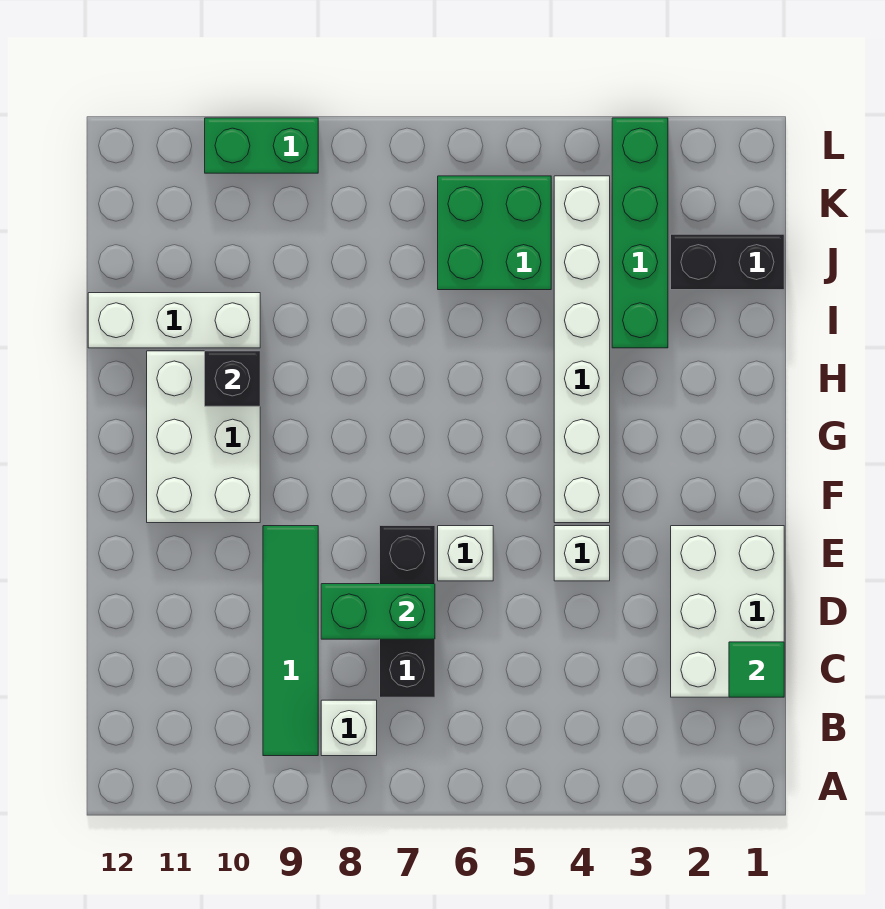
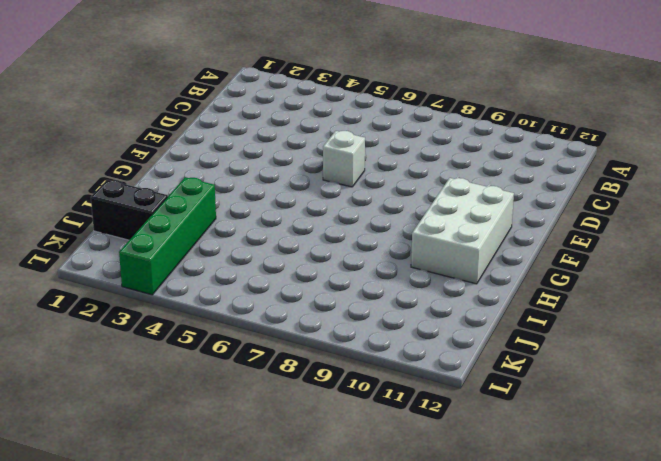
none -> white 1x1 brick [321,700,377,756]
none -> green 1x4 tile [263,526,318,756]
none -> white 2x3 brick [671,526,784,697]

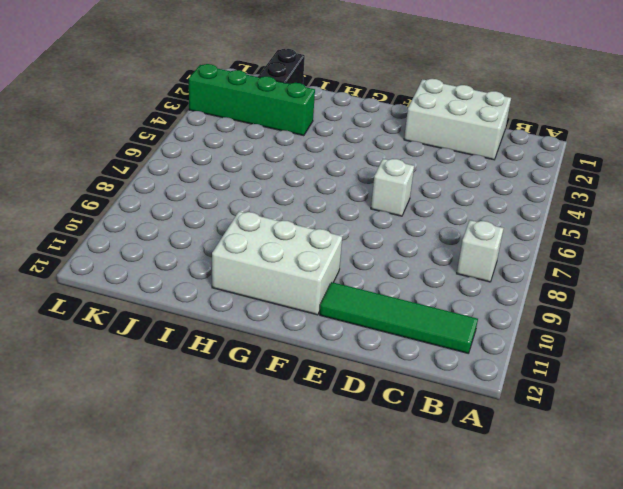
green 1x4 tile [320,282,478,353] -> green 1x4 tile moved to [263,526,318,756]
none -> black 1x3 brick [380,526,435,697]
none -> white 1x1 brick [554,526,610,581]
none -> white 1x6 brick [554,176,610,523]

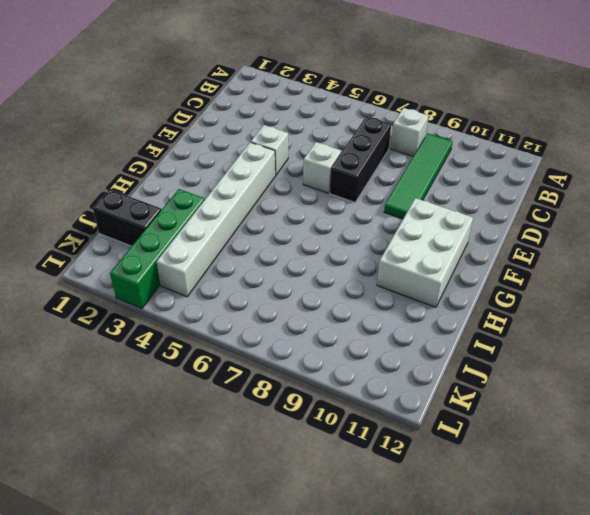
none -> white 2x3 brick [671,526,784,697]
none -> white 1x3 brick [88,293,260,348]
none -> green 2x2 brick [438,176,551,290]

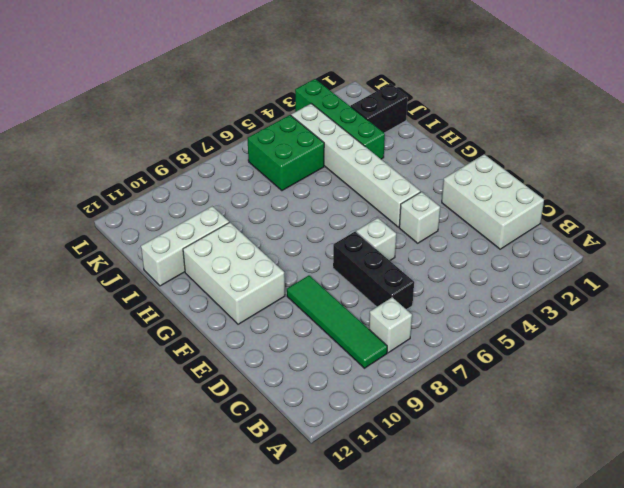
none -> green 1x2 brick [205,118,318,173]
none -> green 1x1 tile [729,642,784,697]
none -> green 1x2 brick [321,584,435,639]

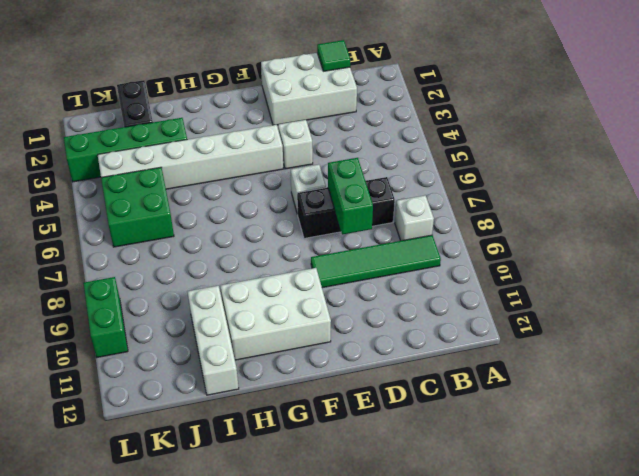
none -> black 1x1 brick [205,351,260,406]

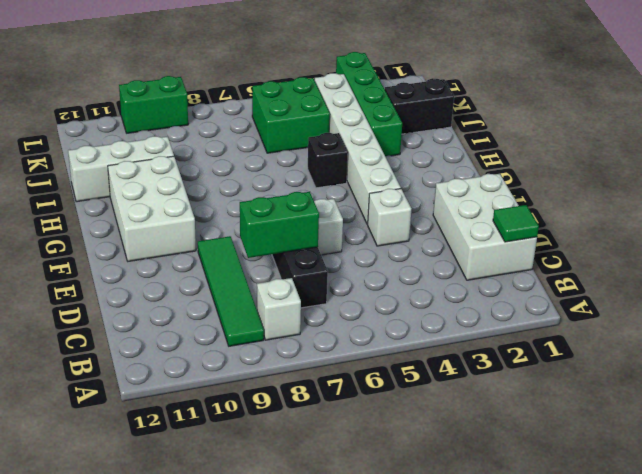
black 1x1 brick [308,133,348,188] -> black 1x1 brick moved to [205,351,260,406]

